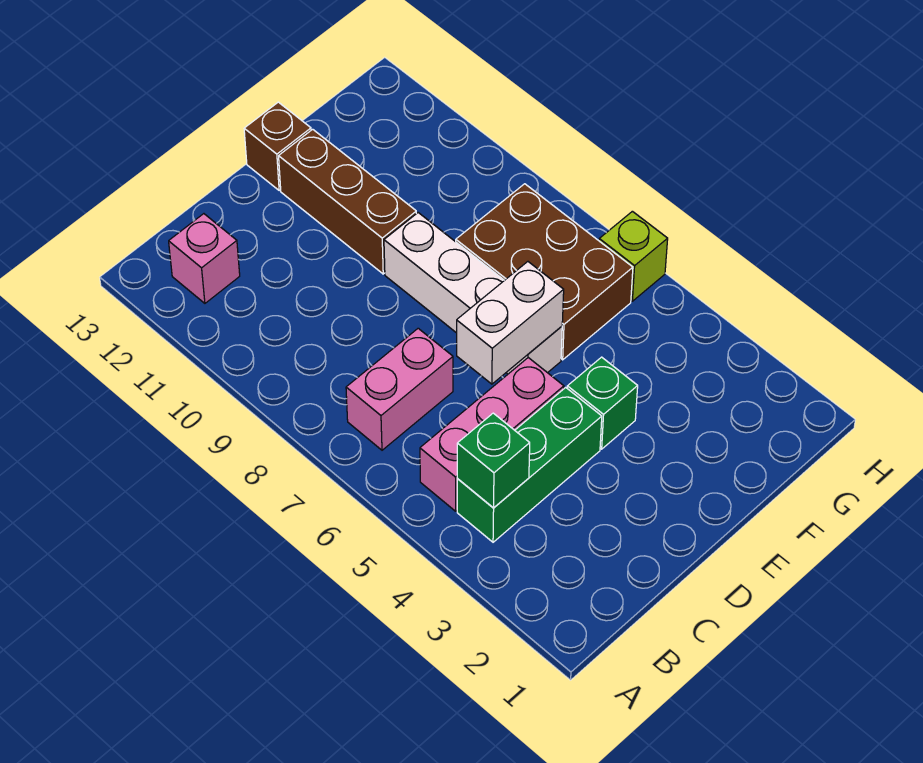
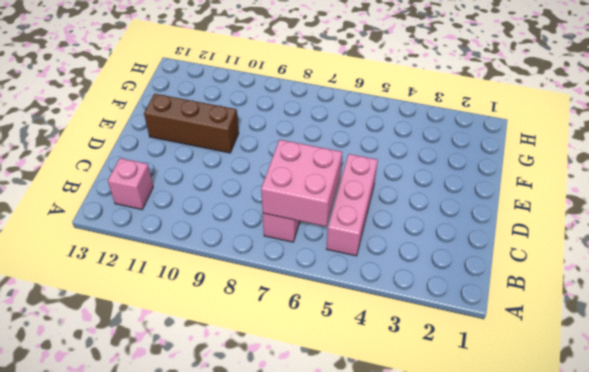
pink 2x2 brick [261,140,342,226] -> none
none -> green 1x3 brick [457,387,602,542]
none -> green 1x1 brick [567,357,638,449]
none -> white 1x4 brick [384,213,562,374]

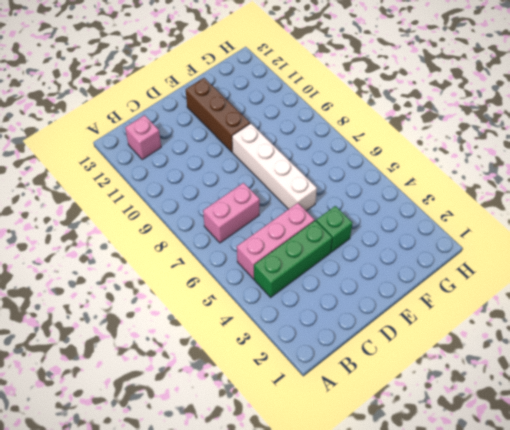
none -> brown 1x1 brick [244,102,311,190]
none -> brown 2x3 brick [456,184,633,360]
none -> lime 1x1 brick [599,211,668,301]

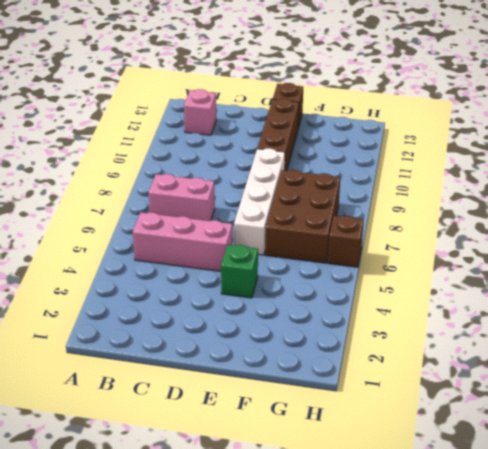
brown 1x1 brick [328,216,364,267] -> lime 1x1 brick [599,211,668,301]
none -> green 1x3 brick [457,387,602,542]
none -> green 1x1 brick [457,413,530,508]
none -> white 1x2 brick [457,262,564,384]

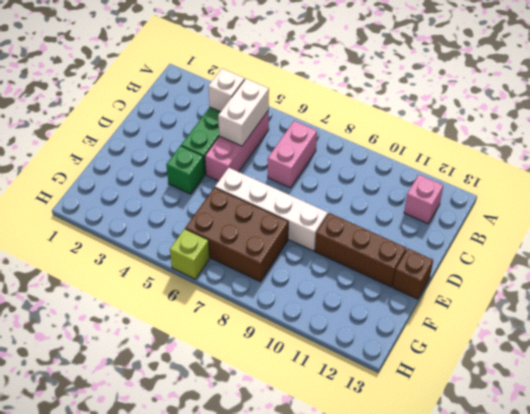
white 1x1 brick [208,69,245,112] -> green 1x1 brick [457,413,530,508]
white 1x2 brick [218,79,269,146] -> white 1x2 brick moved to [457,262,564,384]

